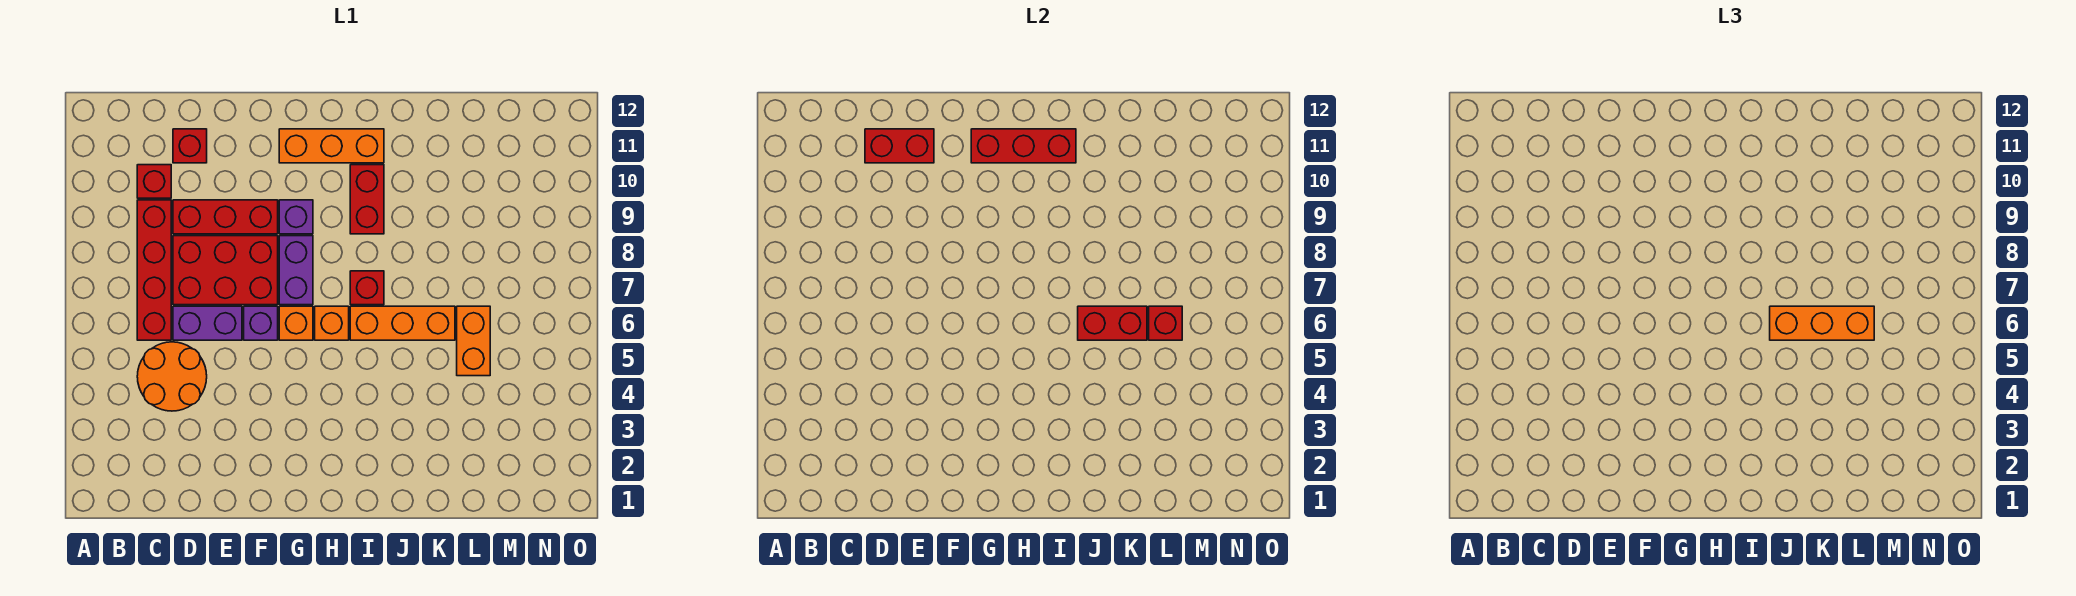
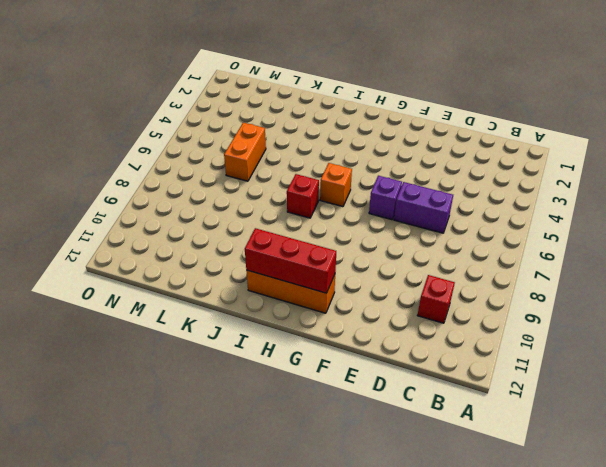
none -> orange 2x2 round brick [137,342,207,411]
none -> red 1x4 brick [137,200,171,340]
none -> red 2x3 brick [173,236,278,305]

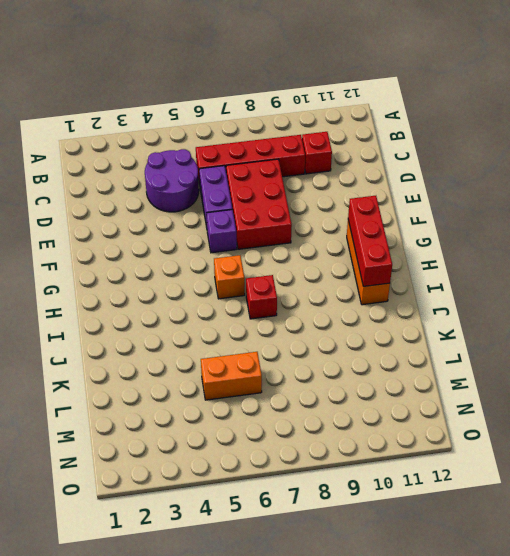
purple 2x2 round brick [145,149,199,212] -> orange 2x2 round brick [137,342,207,411]
none -> red 1x3 brick [173,200,278,234]
none -> red 1x1 brick [173,129,207,163]
none -> orange 1x1 brick [279,306,313,340]

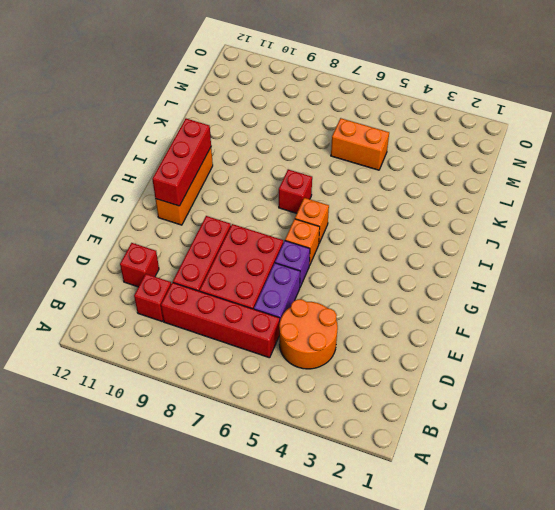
none -> purple 1x2 brick [279,236,313,305]
none -> purple 1x1 brick [279,200,313,234]
none -> orange 1x3 brick [350,306,455,340]

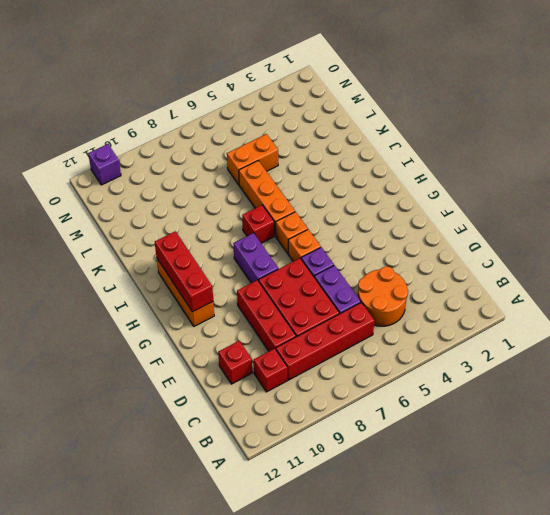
purple 1x2 brick [233,233,278,283] -> purple 1x2 brick turned to [279,236,313,305]
purple 1x1 brick [88,144,121,185] -> purple 1x1 brick moved to [279,200,313,234]
none -> red 1x2 brick [350,165,384,234]
none -> red 1x2 brick [865,129,934,163]
none -> red 1x2 brick [1078,306,1147,340]

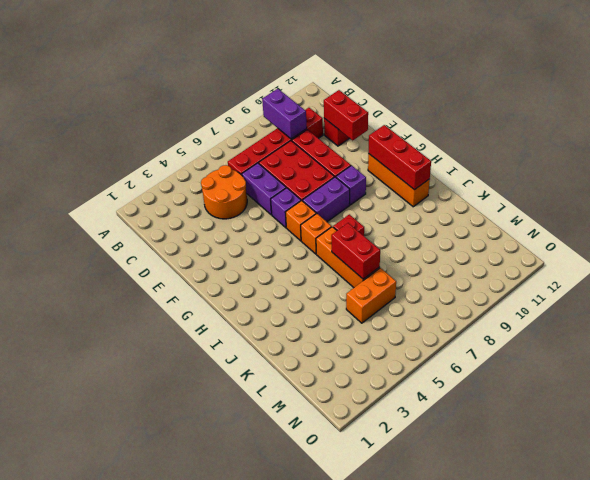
purple 1x2 brick [262,89,307,139] -> none
none -> red 1x2 brick [350,165,384,234]
none -> red 1x1 brick [1149,306,1182,340]
none -> orange 1x3 brick [1770,306,1874,340]

